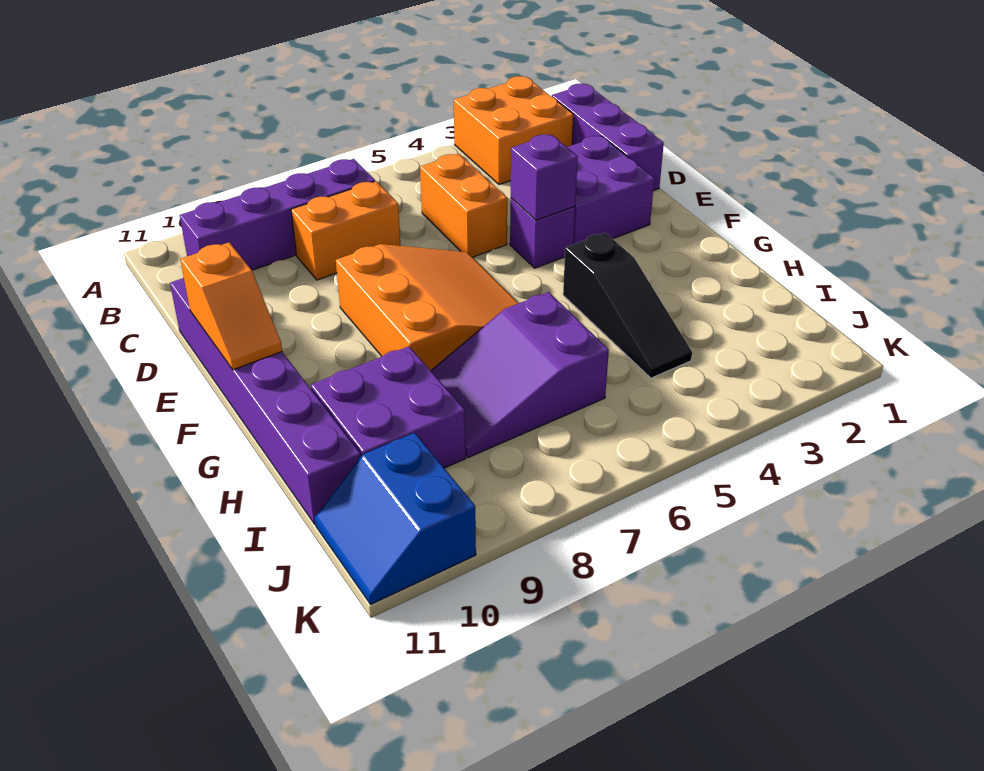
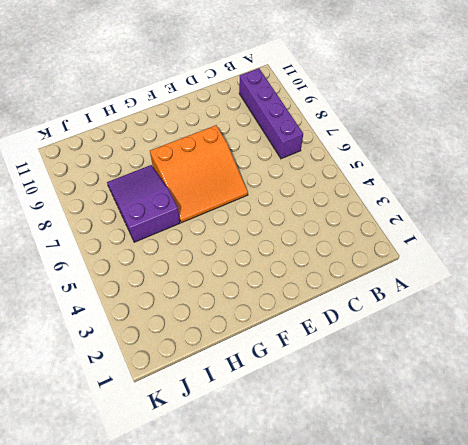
none -> orange 2x2 brick [454,76,574,185]
none -> purple 1x3 brick [552,83,664,191]
none -> orange 1x2 brick [420,154,507,257]

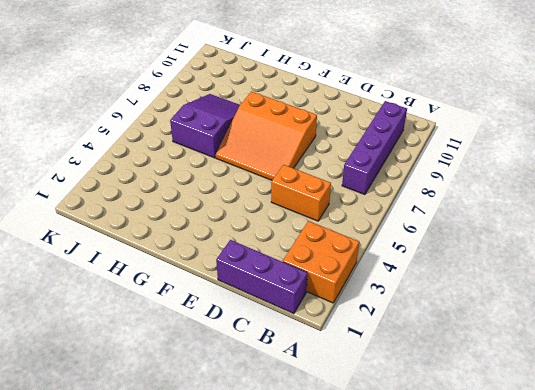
none -> orange 1x2 brick [291,181,400,280]
none -> purple 2x2 brick [567,136,654,244]
none -> purple 1x6 brick [170,278,361,524]

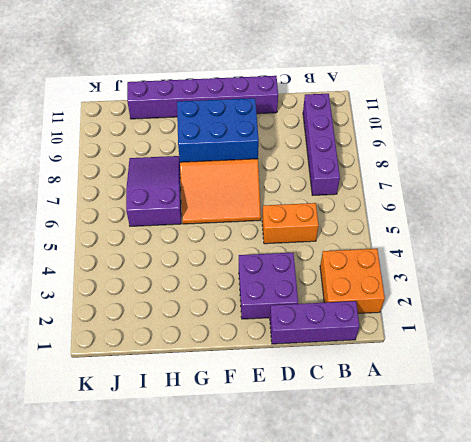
blue 2x3 brick [177,98,259,162] -> none
none -> orange 1x2 brick [291,181,400,280]
none -> purple 1x1 brick [510,198,575,268]
none -> black 1x3 slope [563,233,692,378]

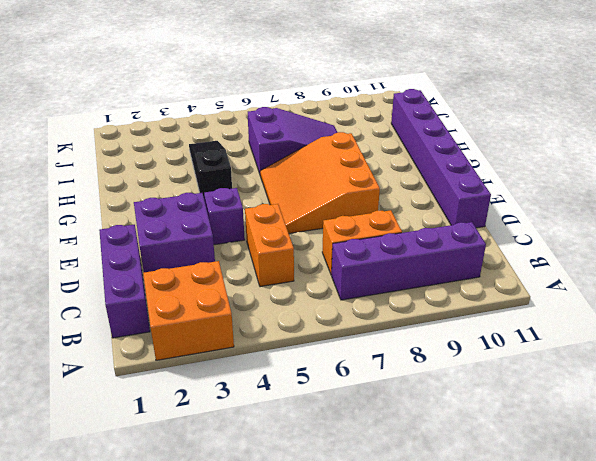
none -> purple 2x2 brick [311,346,466,468]
none -> blue 2x2 slope [315,433,476,605]
none -> purple 1x1 brick [511,134,578,220]

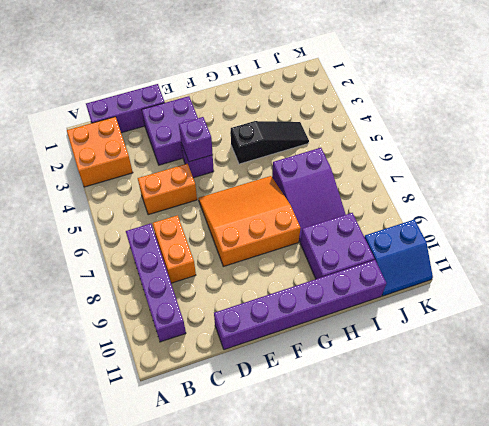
none -> orange 1x2 slope [180,242,282,370]

